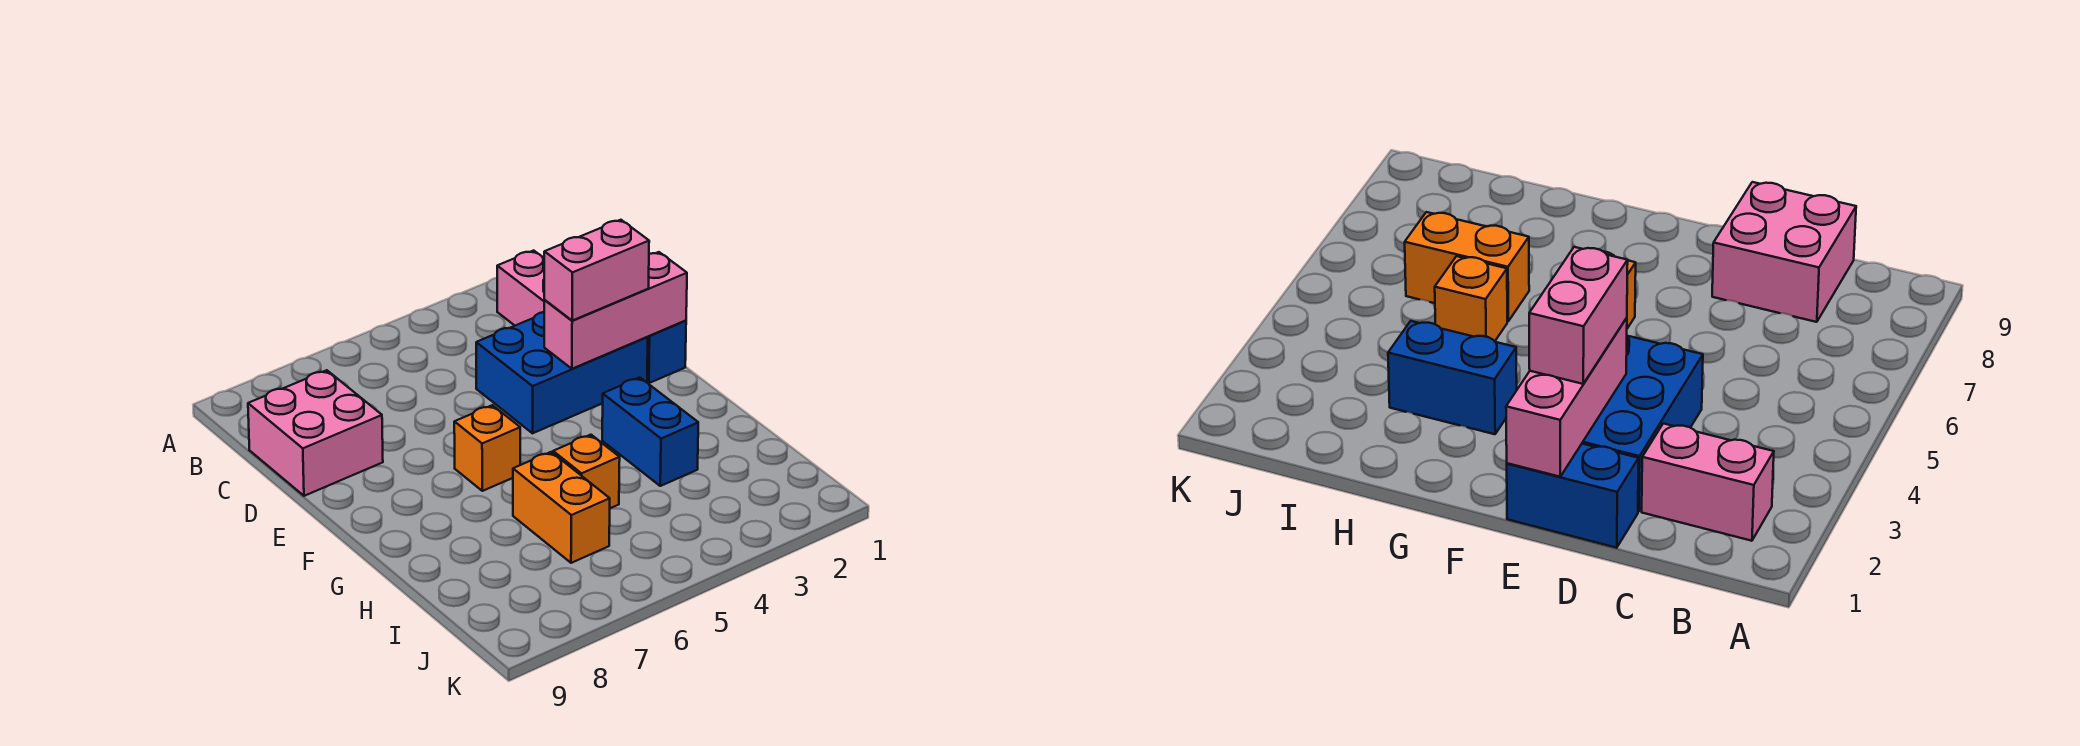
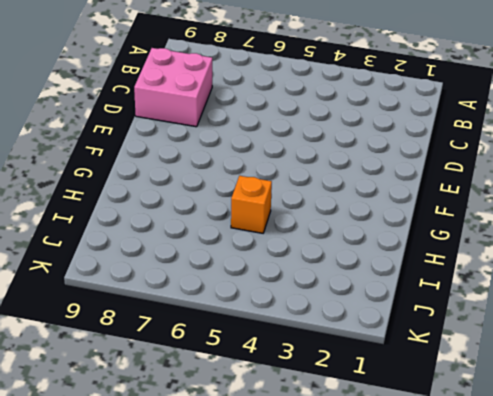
none -> pink 1x2 brick [497,251,544,326]
none -> blue 1x2 brick [647,321,686,383]

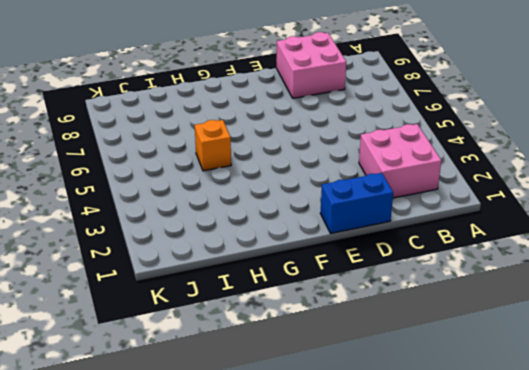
pink 2x2 brick [359,124,441,198] -> pink 1x2 brick [497,251,544,326]
none -> blue 2x3 brick [476,312,648,433]
none -> orange 1x1 brick [454,405,520,491]

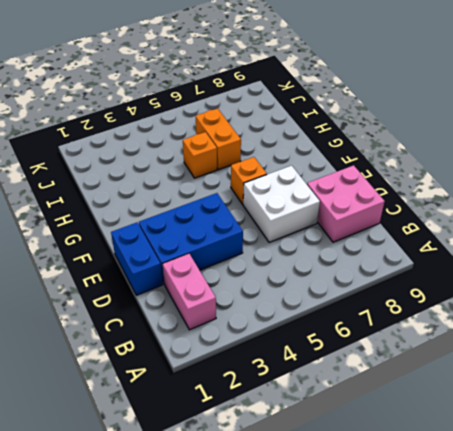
white 2x2 brick [243,166,320,242] -> none
none -> blue 1x2 brick [602,378,698,486]
none -> pink 1x3 brick [544,252,687,369]

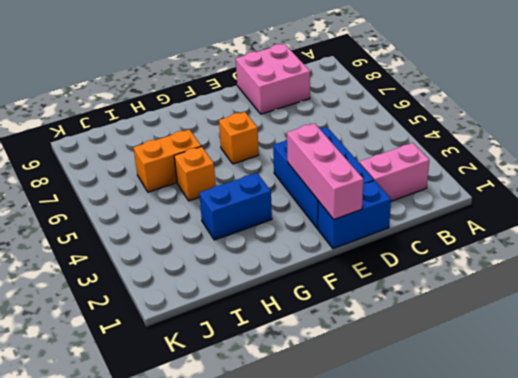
none -> pink 1x2 brick [544,220,649,321]

